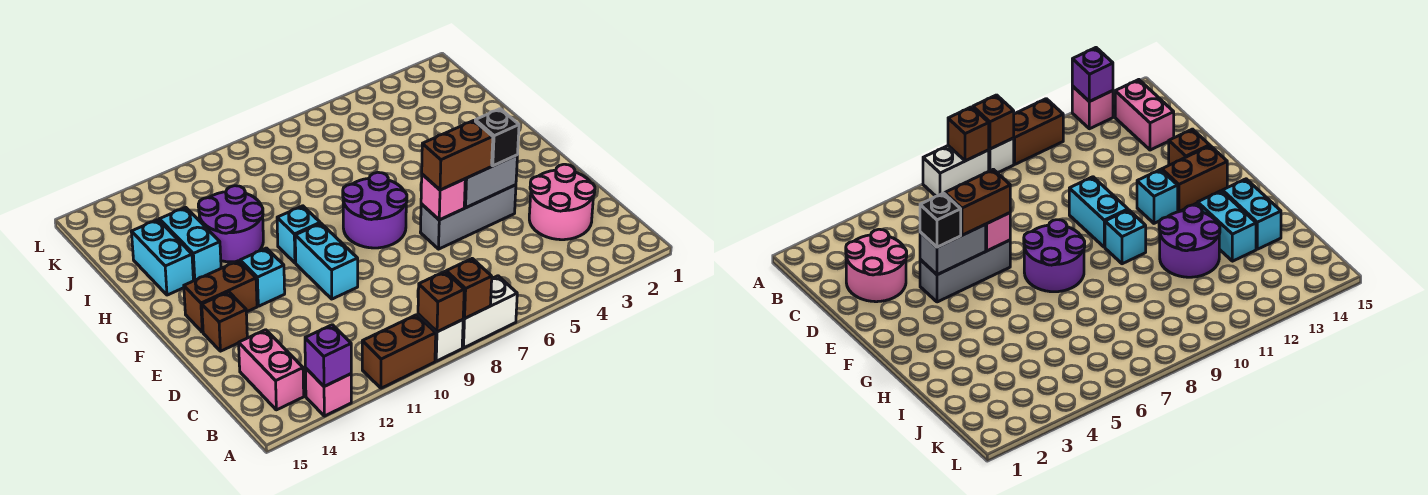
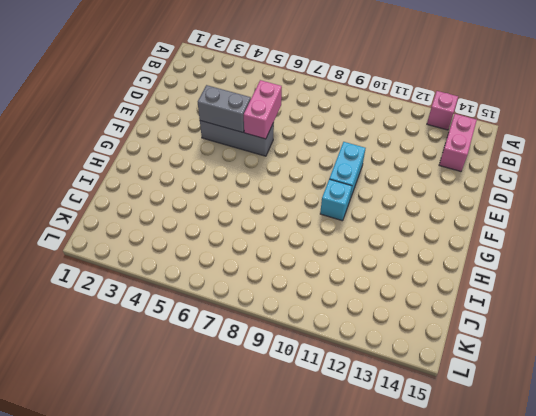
pink 1x2 brick [244,80,282,139] -> pink 1x1 brick [421,174,465,220]
none -> white 1x2 brick [462,276,517,348]
none -> white 1x1 brick [418,314,463,361]
none -> brown 1x2 brick [362,315,436,388]

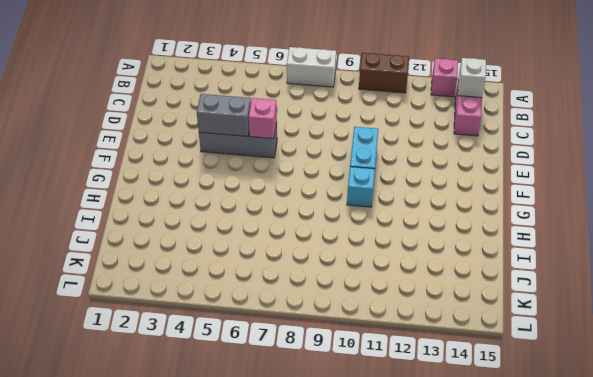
white 1x1 brick [458,58,486,98] -> white 1x1 brick moved to [418,314,463,361]
none -> pink 2x2 round brick [529,164,595,240]
none -> brown 1x1 brick [202,292,247,351]
none -> purple 2x2 round brick [343,172,407,248]

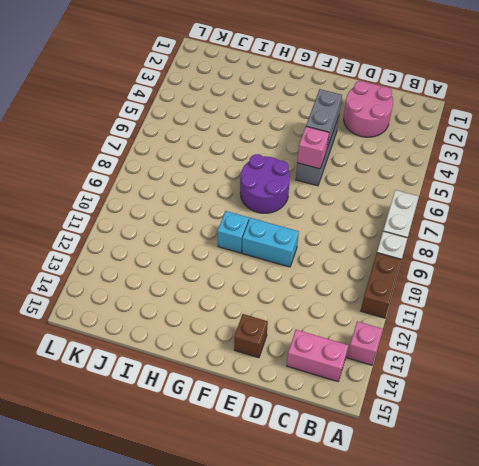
none -> cyan 1x1 brick [240,248,285,306]
none -> brown 1x2 brick [184,261,257,332]
none -> purple 2x2 round brick [198,186,263,262]

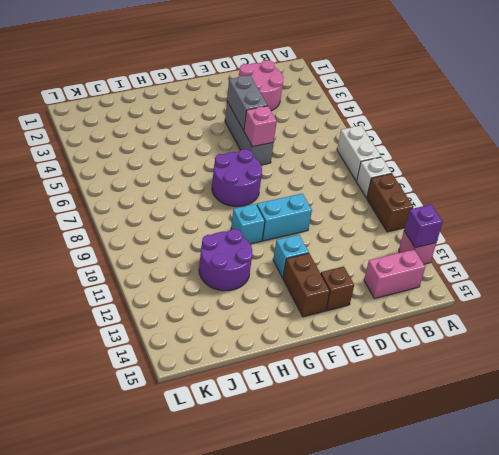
none -> cyan 1x2 brick [159,207,221,281]
none -> cyan 1x2 brick [131,220,193,295]
none -> brown 1x1 brick [446,259,492,318]

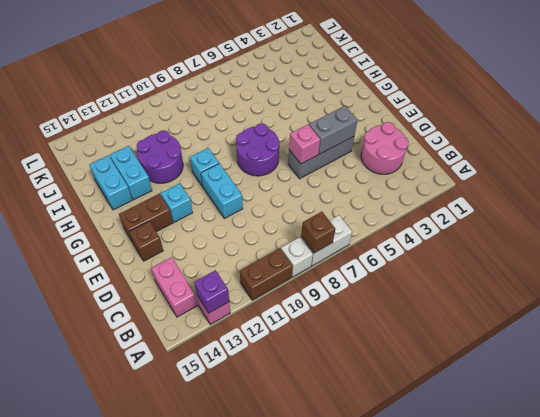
none -> brown 1x1 brick [418,272,464,332]
none -> black 1x1 brick [475,109,519,166]
none -> brown 1x2 brick [422,121,493,190]

